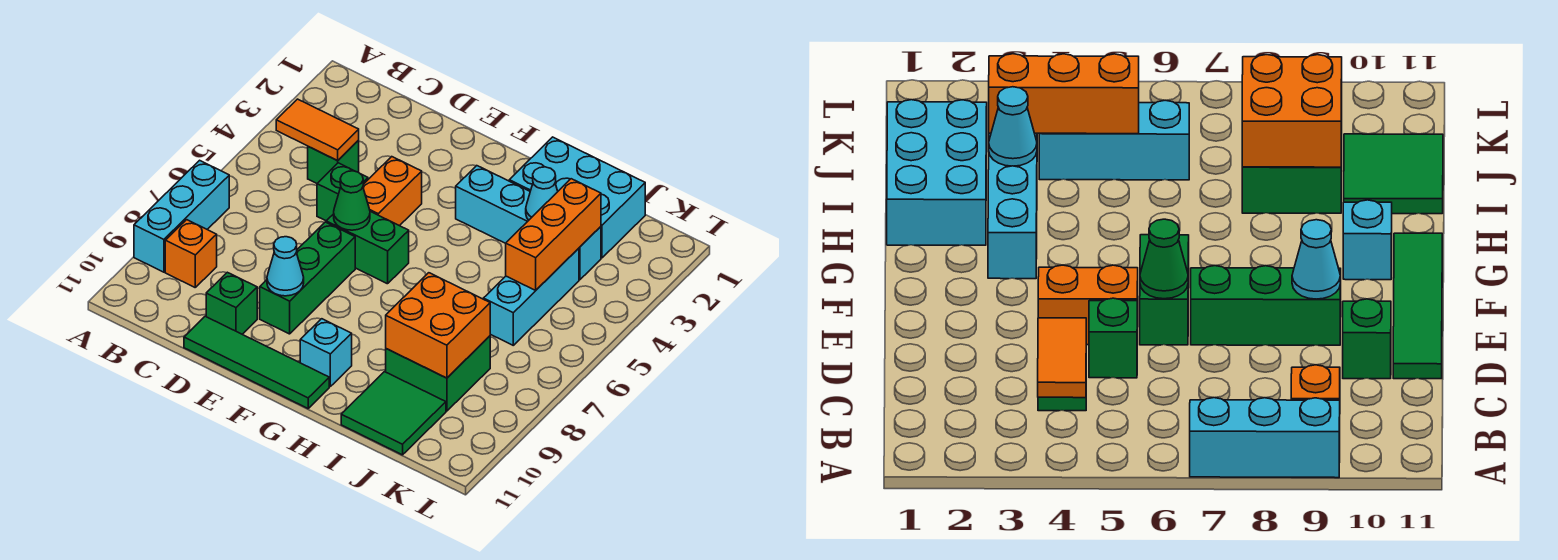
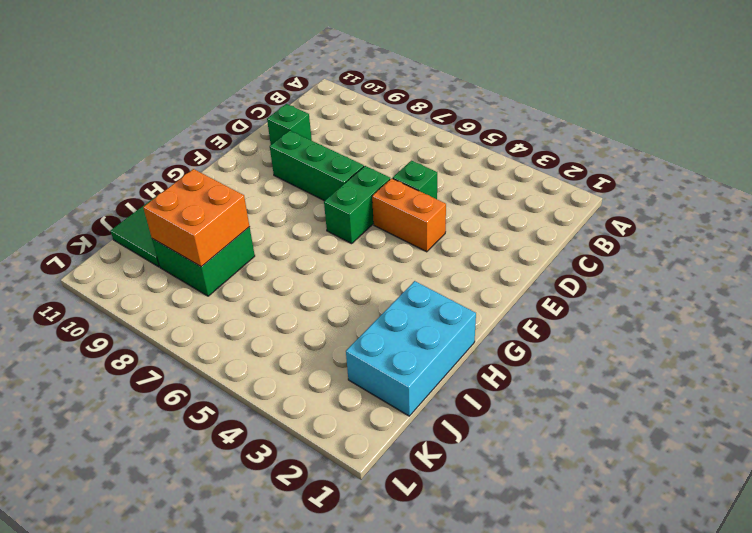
none -> cyan 1x3 brick [134,160,229,272]
none -> orange 1x1 brick [165,220,217,287]
none -> green 1x1 brick [308,140,359,183]

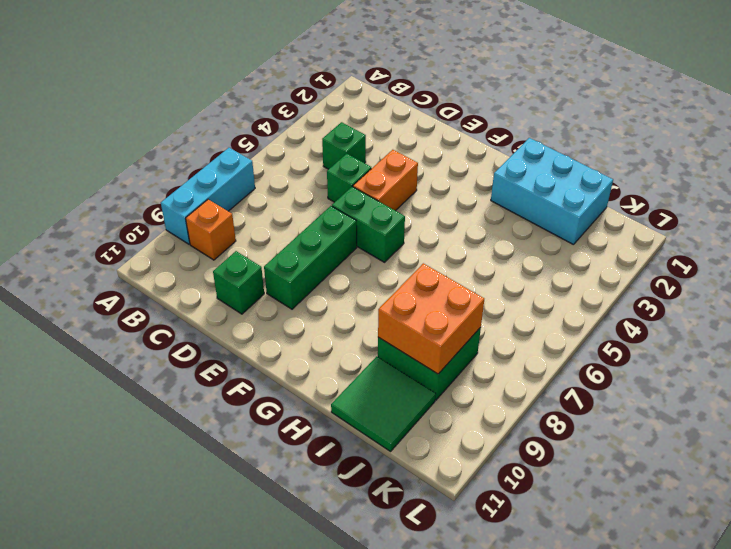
none -> green 1x4 tile [184,316,329,408]
none -> cyan 1x4 brick [456,166,601,280]
none -> cyan 1x1 brick [300,319,352,386]

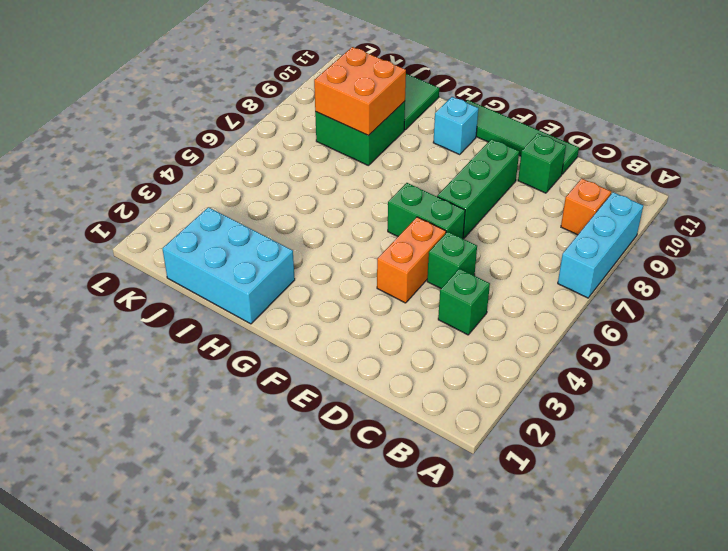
none -> cyan 1x4 brick [456,166,601,280]
none -> cyan 1x3 brick [483,248,579,345]
none -> orange 1x2 tile [276,99,359,161]

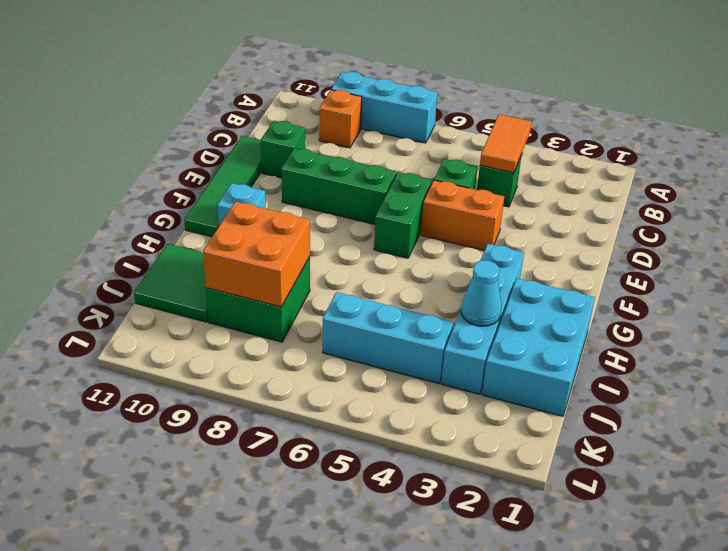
none -> green 1x1 cone [334,171,370,230]
none -> cyan 1x1 cone [267,237,304,296]
none -> orange 1x3 brick [506,179,601,290]

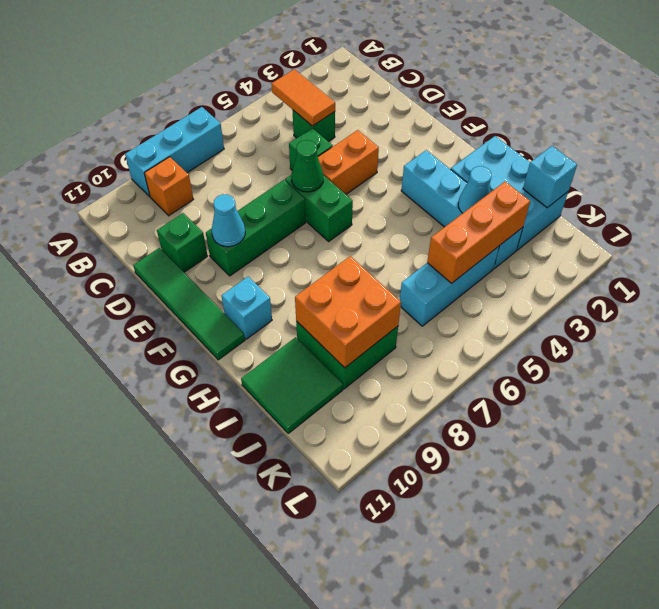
cyan 1x1 brick [523,146,577,208] -> none

